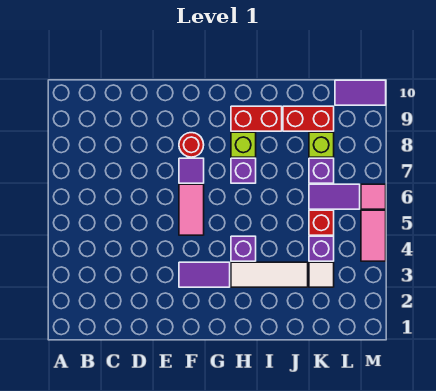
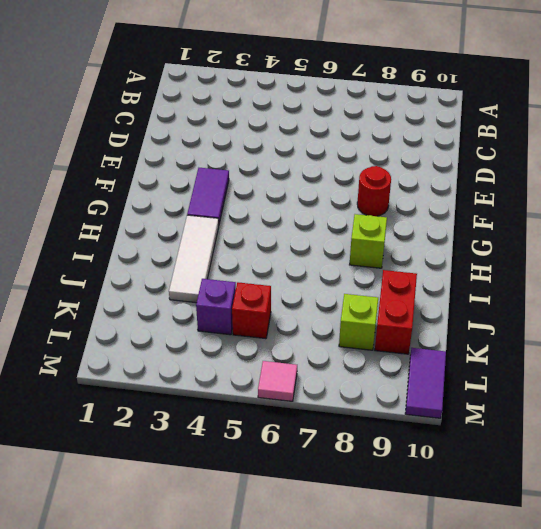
none -> pink 1x2 tile [179,184,204,235]
none -> purple 1x1 tile [179,158,204,183]
none -> purple 1x1 brick [231,236,256,261]

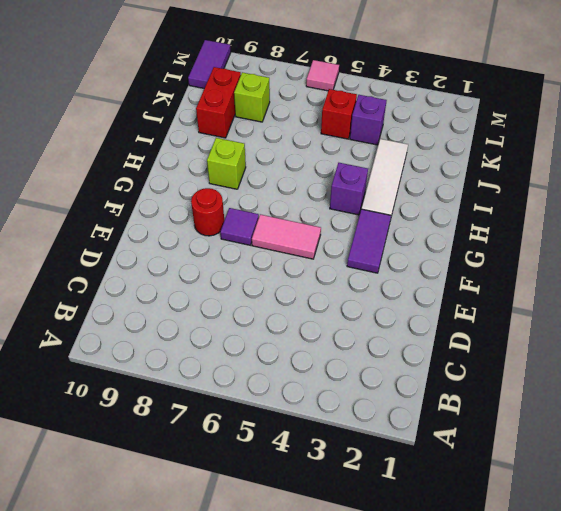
none -> purple 1x1 brick [231,158,256,183]
none -> red 1x2 brick [231,106,282,131]
none -> white 1x1 tile [309,262,334,287]

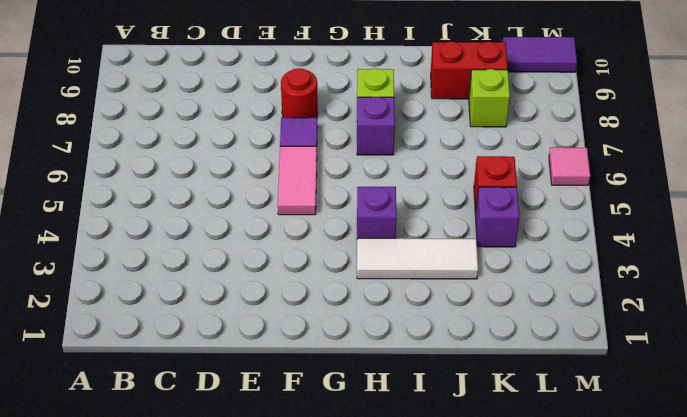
none -> purple 1x2 tile [179,262,230,287]
none -> red 1x2 brick [231,106,282,131]
none -> white 1x1 tile [309,262,334,287]

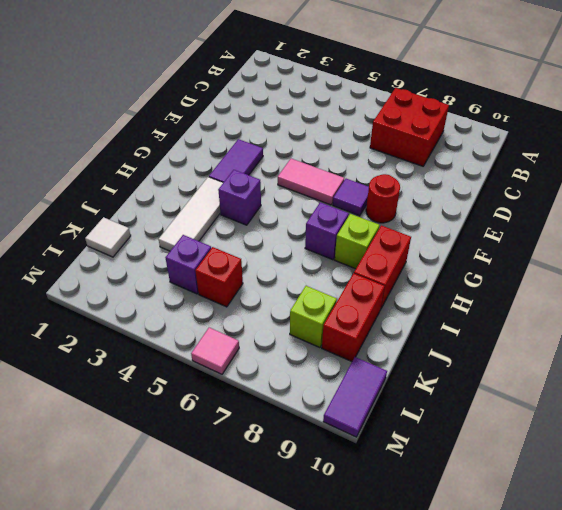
red 2x2 brick [370,88,449,166] -> none
white 1x1 tile [85,217,131,257] -> white 1x1 tile moved to [309,262,334,287]
none -> purple 1x2 tile [309,184,360,209]
none -> purple 1x1 brick [309,158,334,183]
none -> pink 1x2 tile [361,210,386,261]

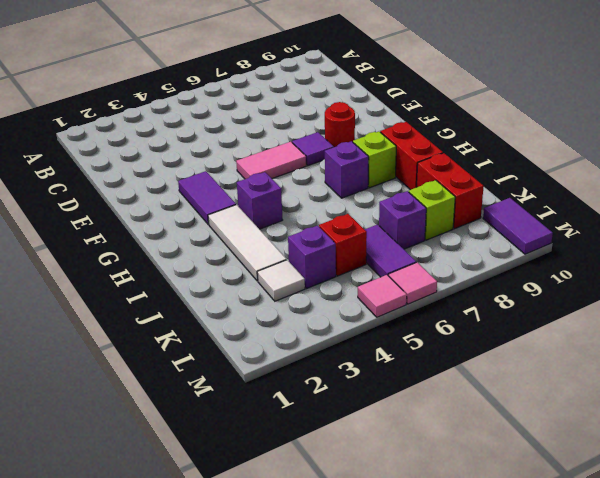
pink 1x1 tile [358,275,407,317] -> pink 1x2 tile [361,210,386,261]

